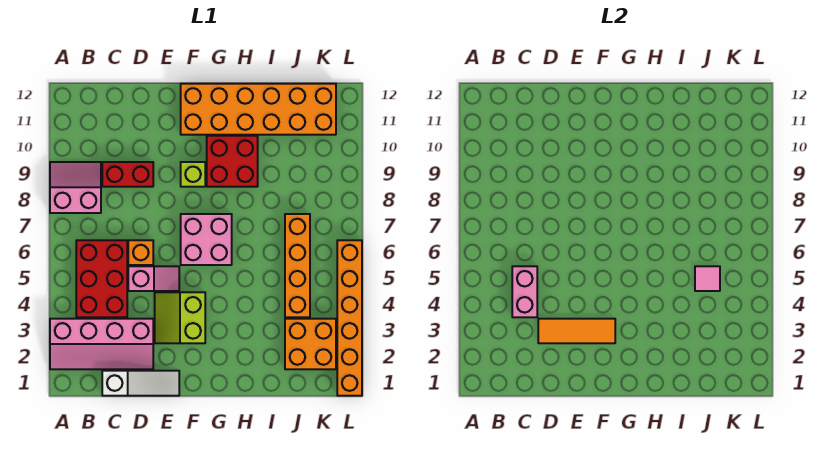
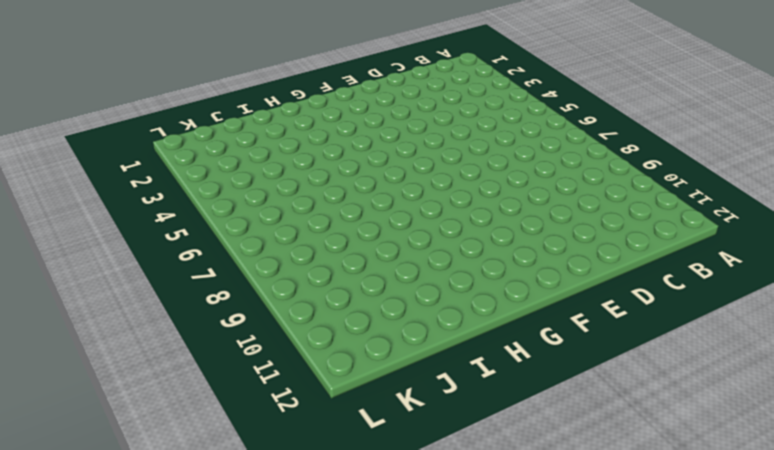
none -> pink 2x4 slope [50,319,153,369]
none -> pink 2x2 slope [50,162,101,213]
none -> red 2x3 brick [76,240,127,317]

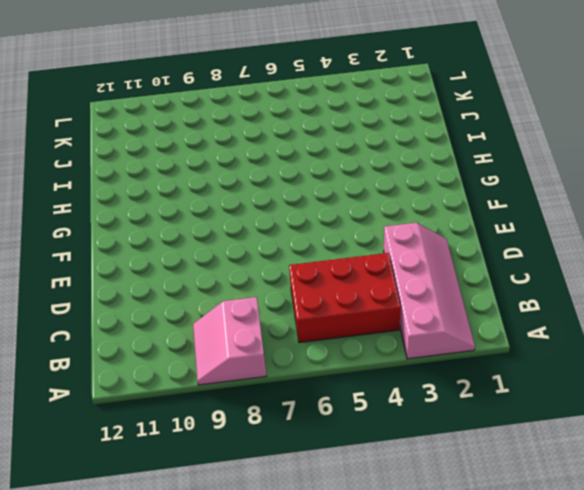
none -> white 1x3 slope [102,371,179,396]
none -> red 1x2 brick [102,162,153,187]
none -> pink 1x2 slope [128,266,179,291]

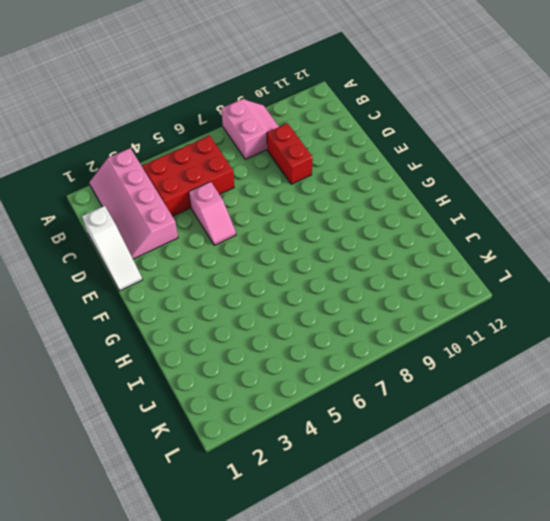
none -> orange 1x1 brick [128,240,153,265]
none -> lime 2x2 slope [155,292,205,343]
none -> pink 2x2 brick [181,214,232,265]

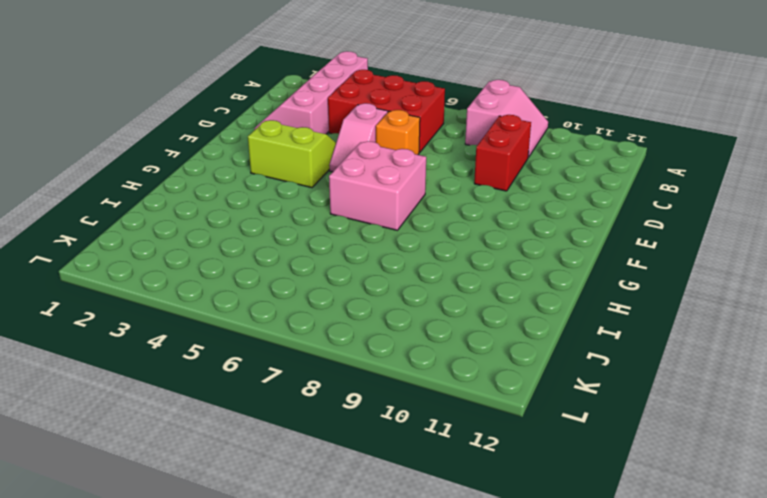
none -> white 1x3 slope [102,371,179,396]
none -> lime 1x1 brick [181,162,205,187]
none -> orange 2x6 brick [181,84,336,135]

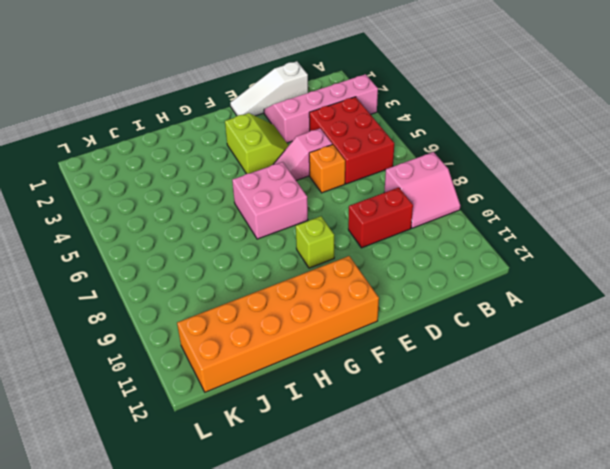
none -> red 2x2 brick [207,136,258,187]
none -> orange 2x2 brick [285,319,336,369]
none -> orange 1x4 brick [285,214,310,317]

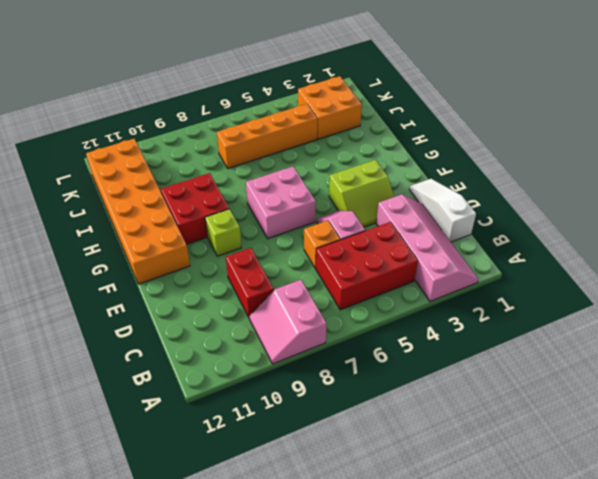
none -> orange 1x6 brick [337,240,362,396]
none -> pink 1x2 brick [512,266,537,317]
none -> orange 1x3 tile [538,319,615,343]

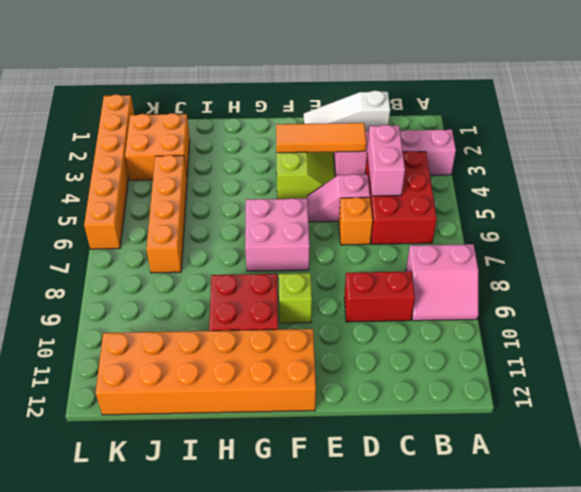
none -> pink 1x1 tile [695,266,720,291]

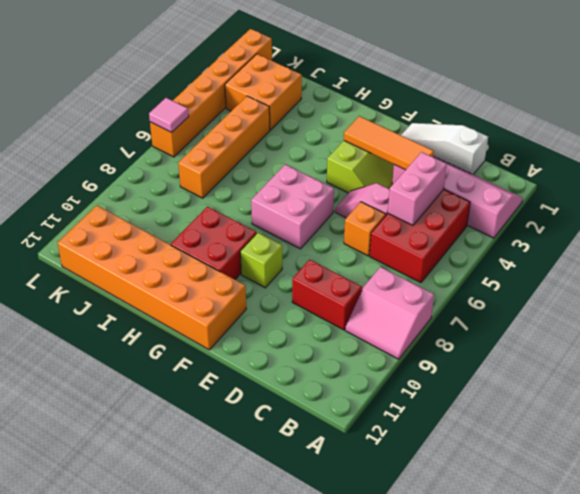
pink 1x1 tile [149,98,189,132] -> pink 1x1 tile moved to [695,266,720,291]

